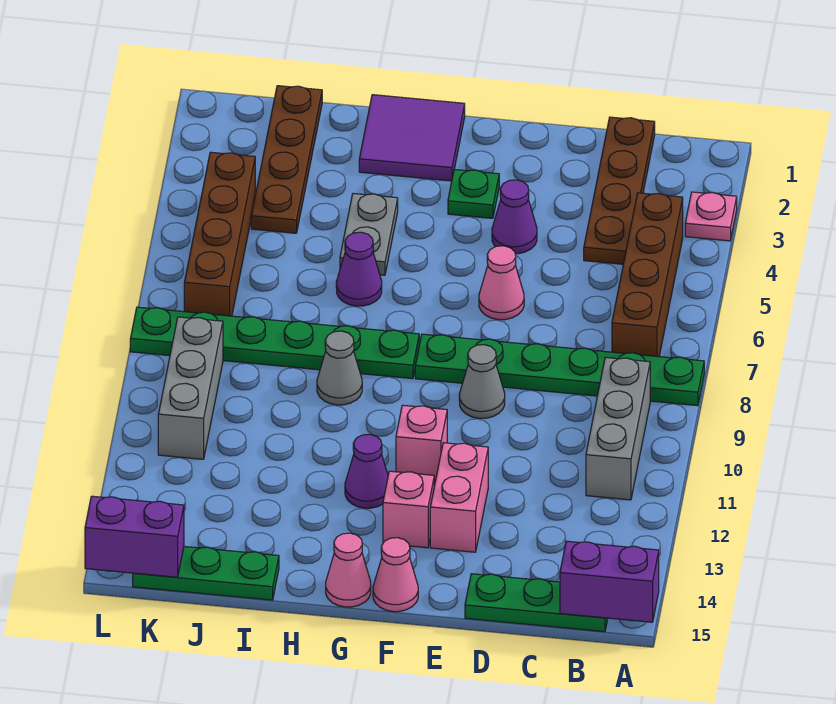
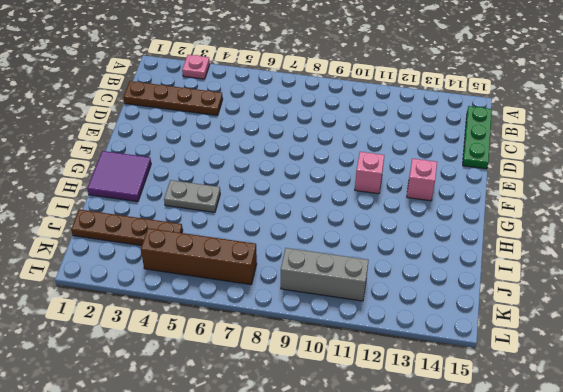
none -> green 1x6 plate [415,334,704,406]
none -> brown 1x4 brick [612,193,683,357]
none -> grey 1x3 brick [586,357,650,500]

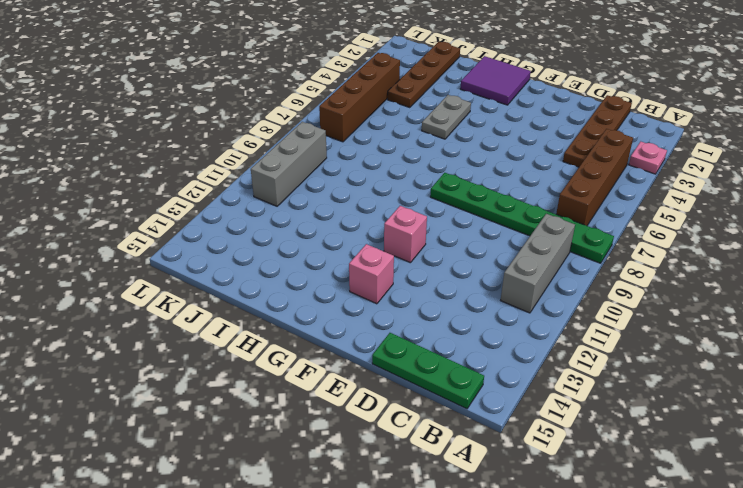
none -> purple 1x1 cone [492,180,537,254]
none -> pink 1x1 cone [479,246,524,320]
none -> grey 1x1 cone [459,345,505,418]

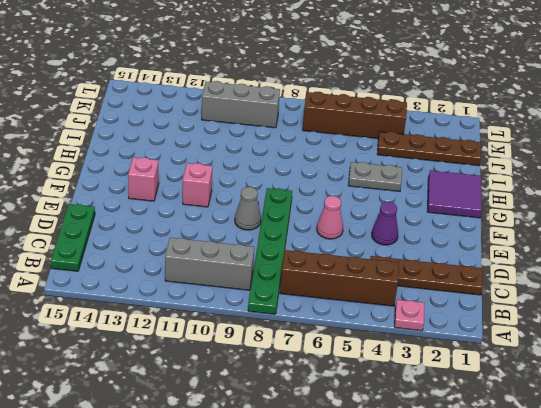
none -> pink 1x2 brick [430,443,488,552]
none -> green 1x1 plate [448,170,499,218]
none -> pink 1x1 cone [373,538,418,612]

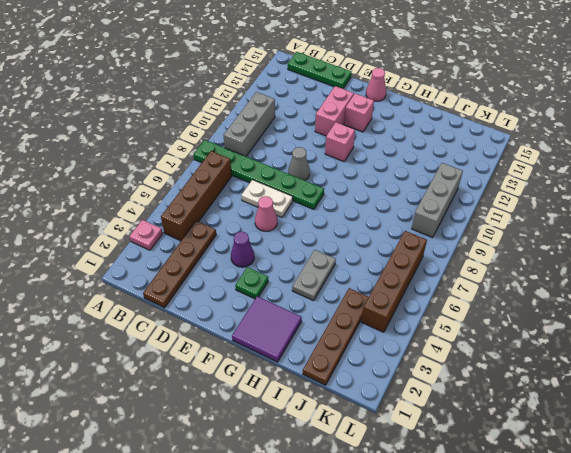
white 1x2 plate [241,180,293,217] -> none
none -> green 1x6 plate [130,307,419,379]
none -> purple 1x1 cone [345,434,388,508]
none -> pink 1x1 cone [326,533,371,607]

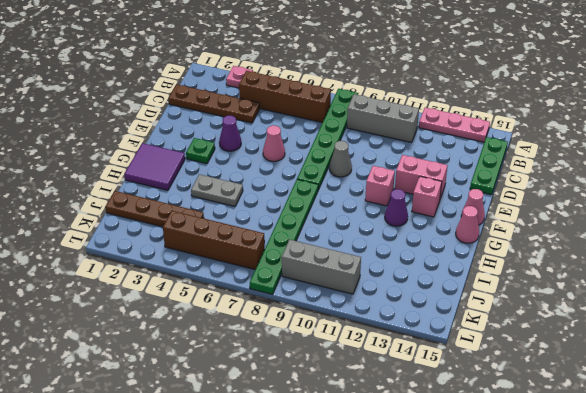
pink 1x3 plate [419,108,490,142] -> none
none -> purple 1x1 cone [336,232,382,306]
none -> grey 1x1 cone [317,331,362,405]
none -> green 1x3 plate [133,547,279,600]

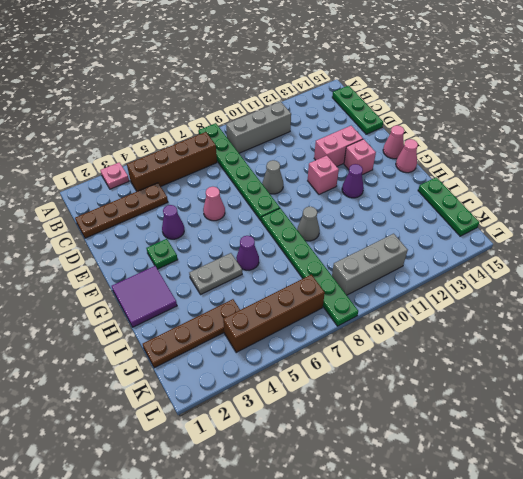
none -> purple 1x2 brick [560,541,659,622]
none -> purple 1x2 brick [85,496,184,577]

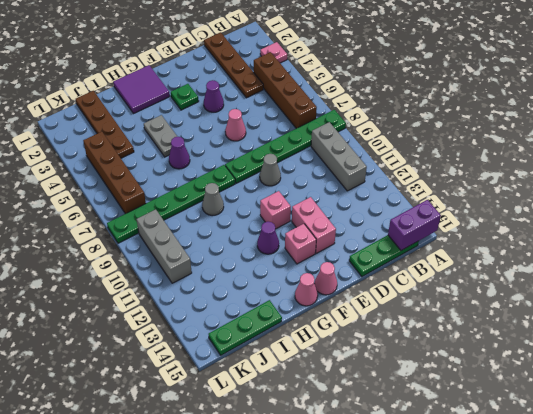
none -> purple 1x2 brick [85,496,184,577]

